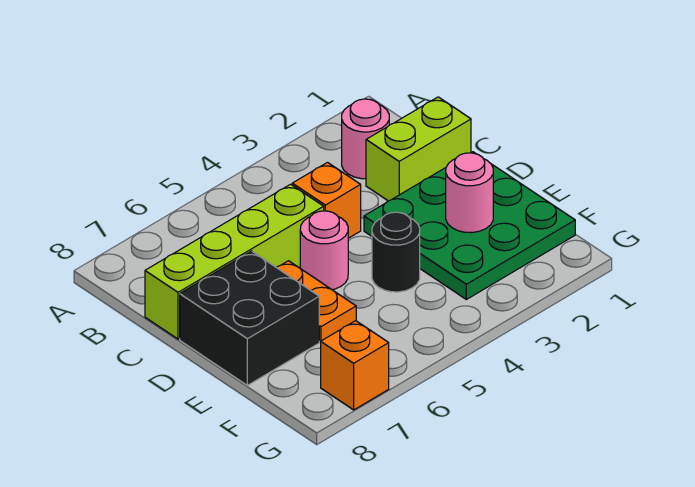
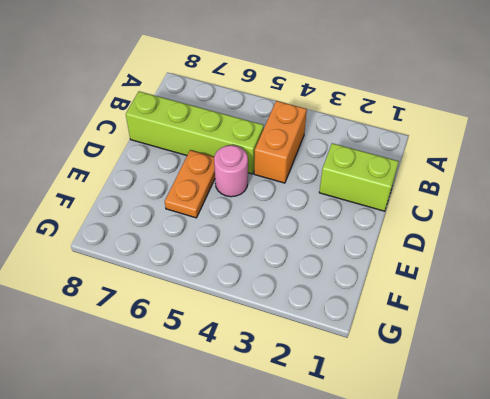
orange 1x2 brick [254,101,307,183] -> orange 1x1 brick [292,163,361,238]
none -> pink 1x1 round brick [342,99,389,179]
none -> green 3x3 plate [364,152,575,299]

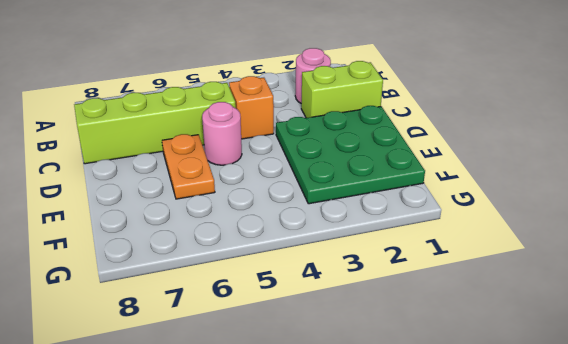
none -> black 2x2 brick [180,251,319,385]
none -> black 1x1 round brick [372,212,420,292]

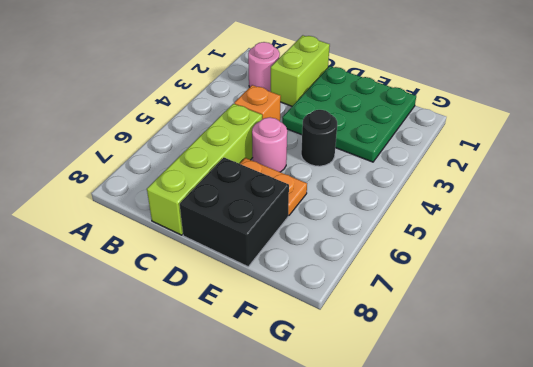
none -> orange 1x1 brick [321,321,389,410]
none -> pink 1x1 round brick [446,153,493,233]

